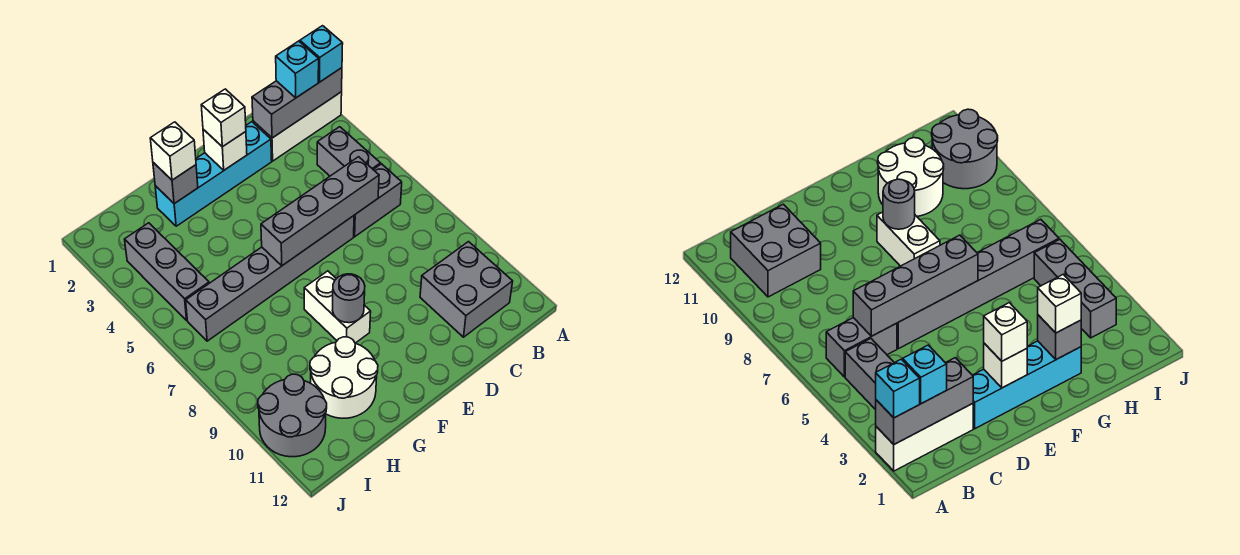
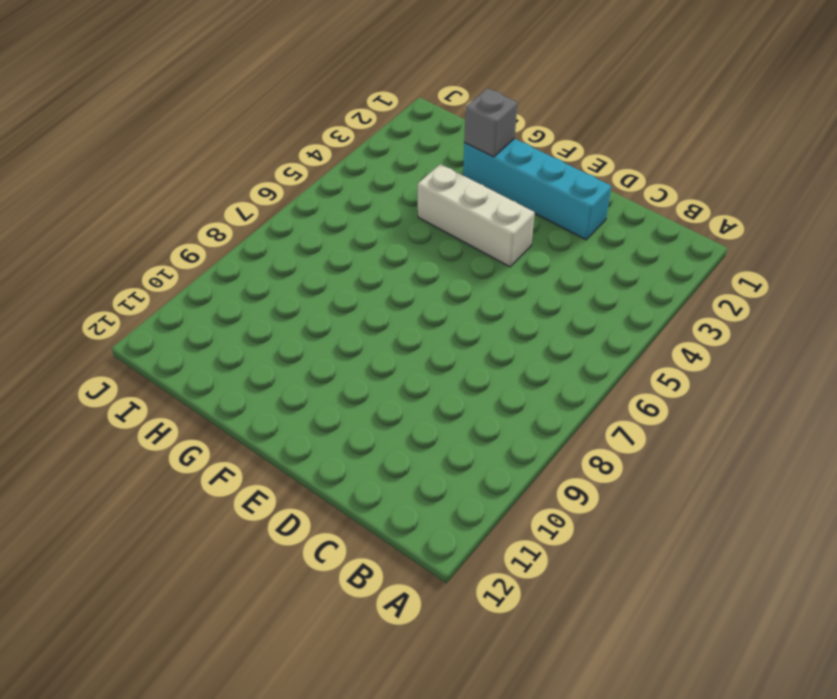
white 1x3 brick [418,164,535,267] -> white 1x3 brick moved to [253,92,342,161]
none -> grey 1x2 brick [317,127,380,176]
none -> grey 1x2 brick [354,164,402,237]
none -> grey 2x2 brick [420,242,513,337]

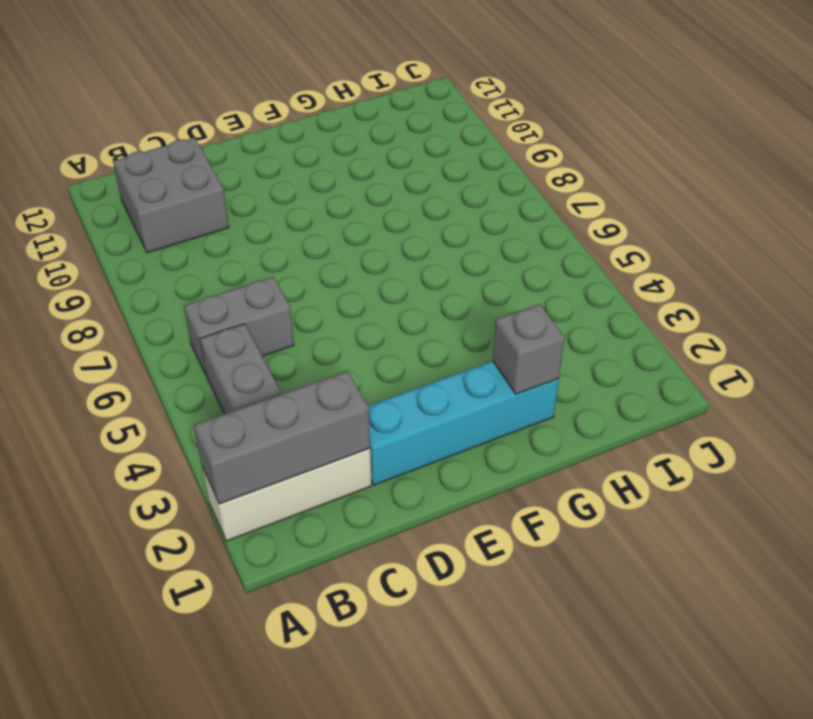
none -> grey 1x6 brick [186,216,354,341]
none -> white 1x2 brick [304,271,371,343]
none -> white 2x2 round brick [310,337,378,418]

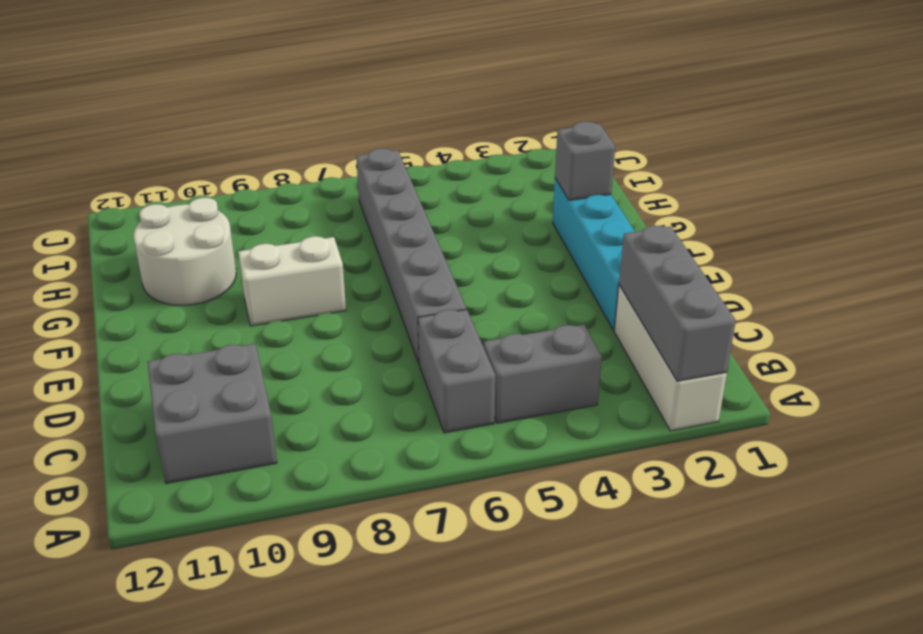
none -> grey 1x3 brick [125,223,209,320]
none -> grey 2x2 round brick [258,374,327,457]
none -> grey 1x4 brick [261,157,379,266]

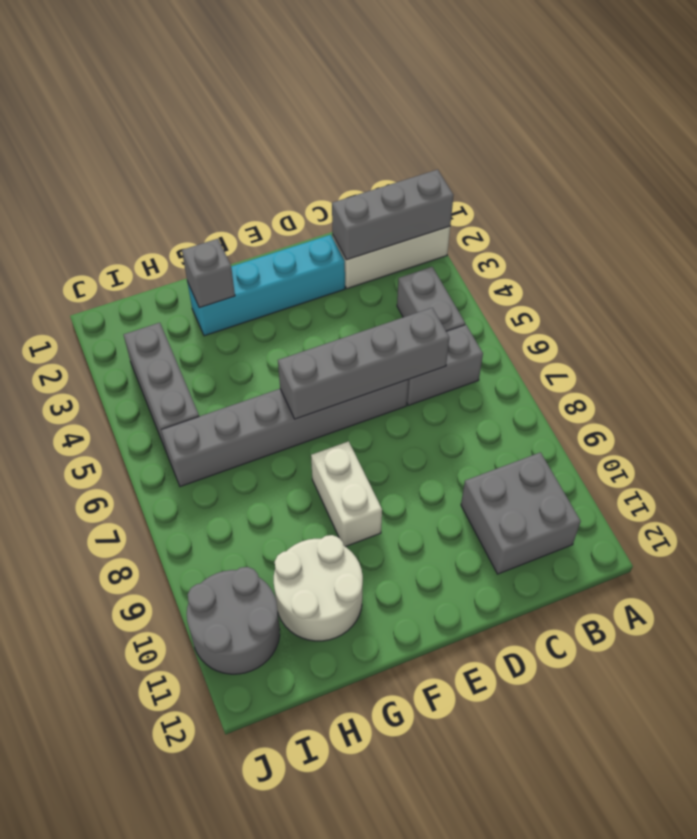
none -> white 1x1 brick [203,129,247,170]
none -> grey 1x1 round brick [332,274,365,323]
none -> cyan 1x1 brick [300,26,343,82]

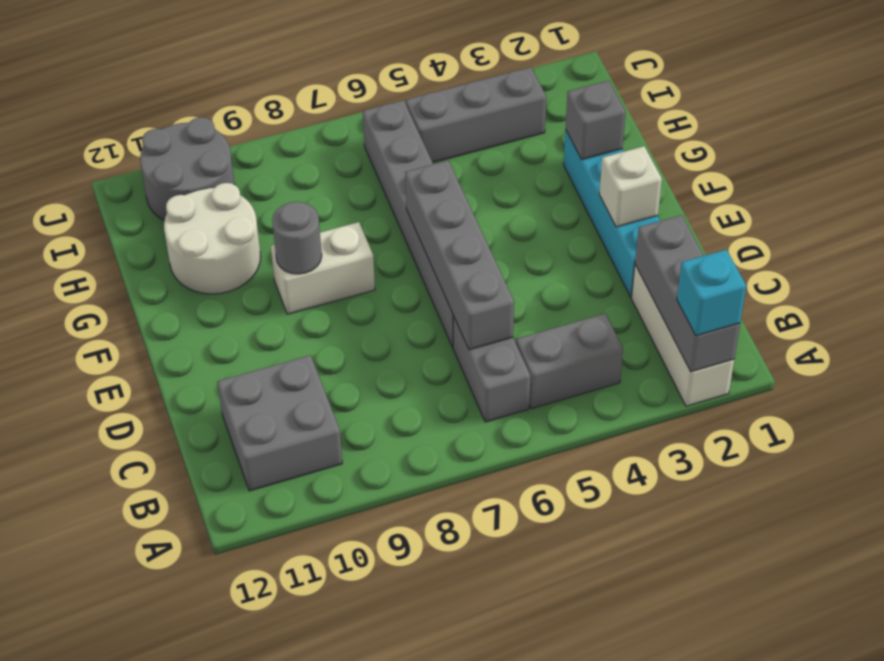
none -> cyan 1x1 brick [276,41,319,98]
none -> white 1x1 brick [201,89,246,147]
none -> white 1x1 brick [150,122,196,180]

